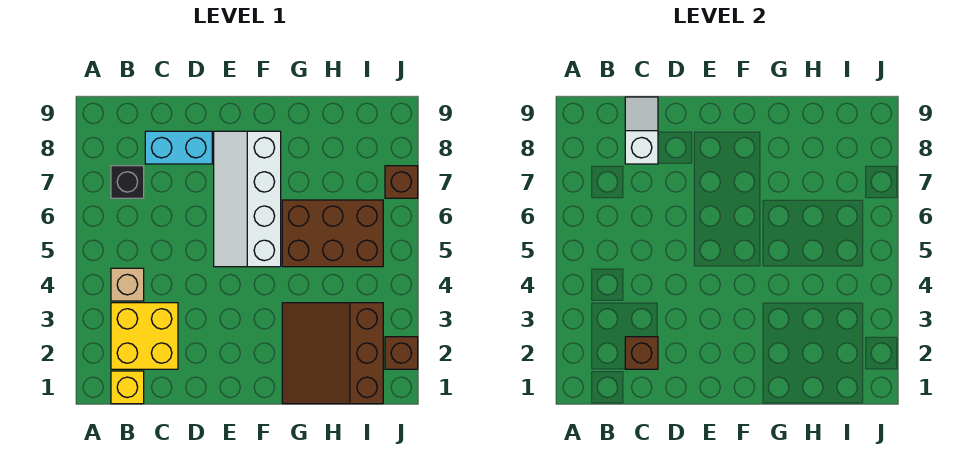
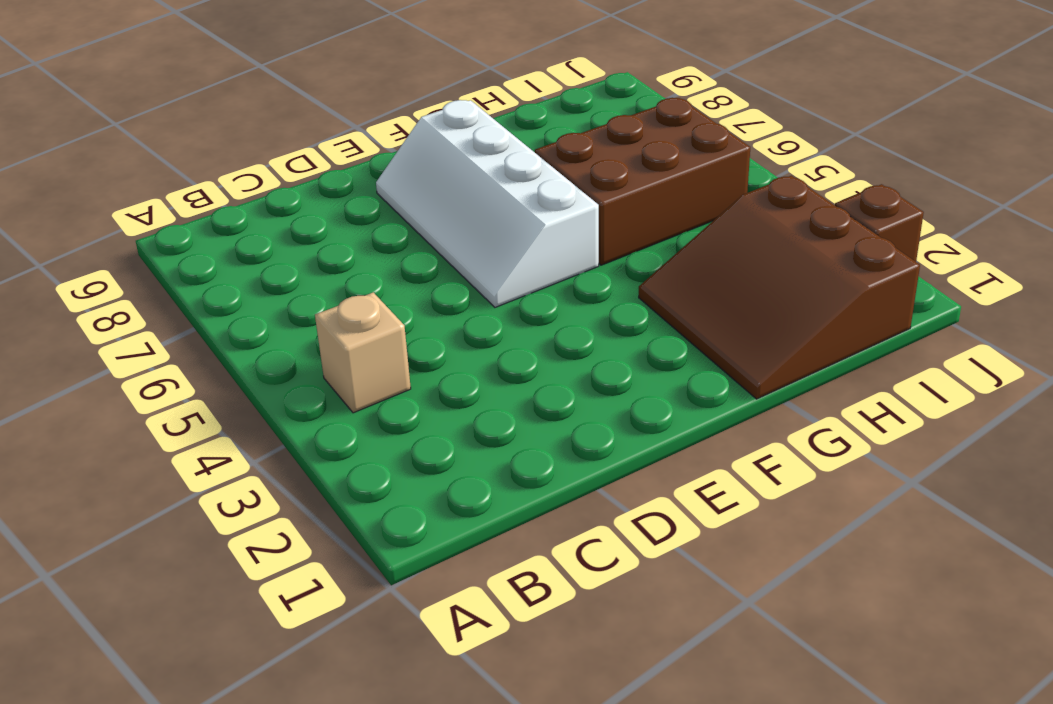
none -> yellow 1x1 brick [111,371,144,404]
none -> yellow 2x2 brick [111,303,178,369]
none -> black 1x1 brick [111,166,144,198]

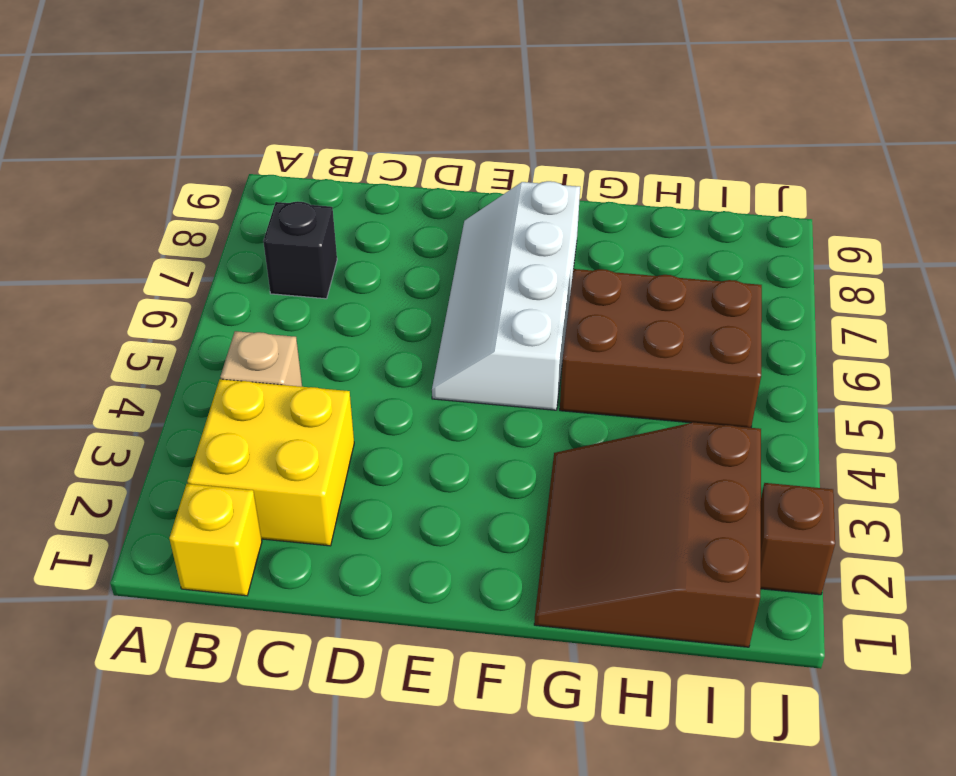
none -> cyan 1x2 brick [145,131,212,164]
none -> brown 1x1 brick [385,166,418,198]
none -> brown 1x1 brick [625,337,658,369]

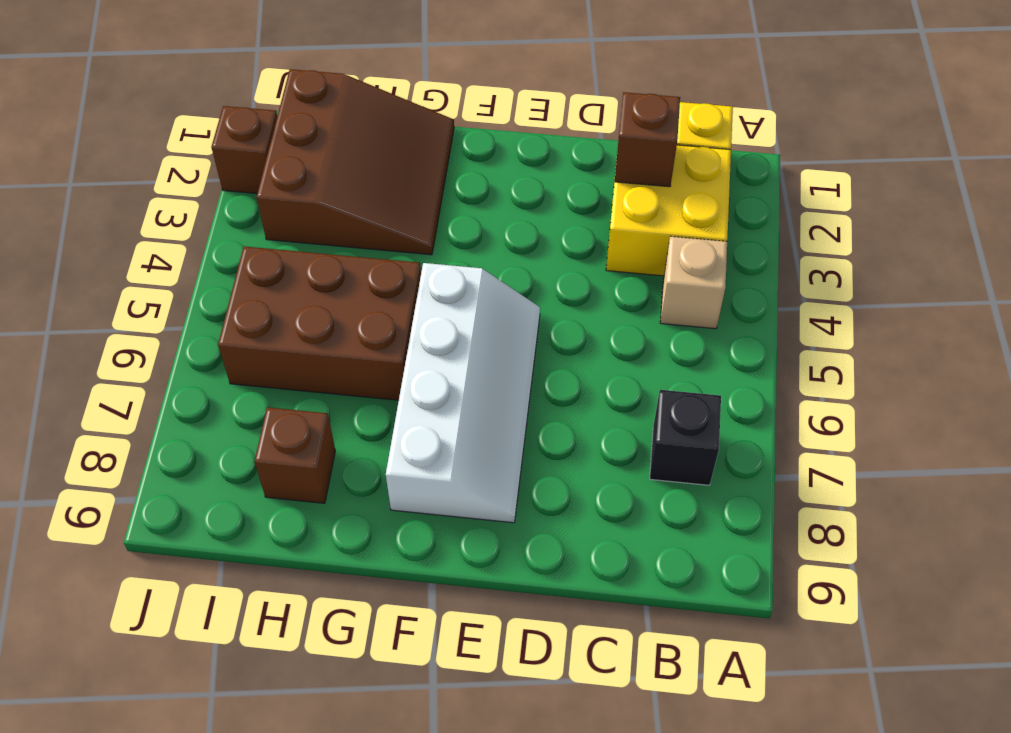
brown 1x1 brick [255,407,335,503] -> brown 1x1 brick moved to [385,166,418,198]
none -> cyan 1x2 brick [145,131,212,164]
none -> white 1x2 slope [625,97,658,164]

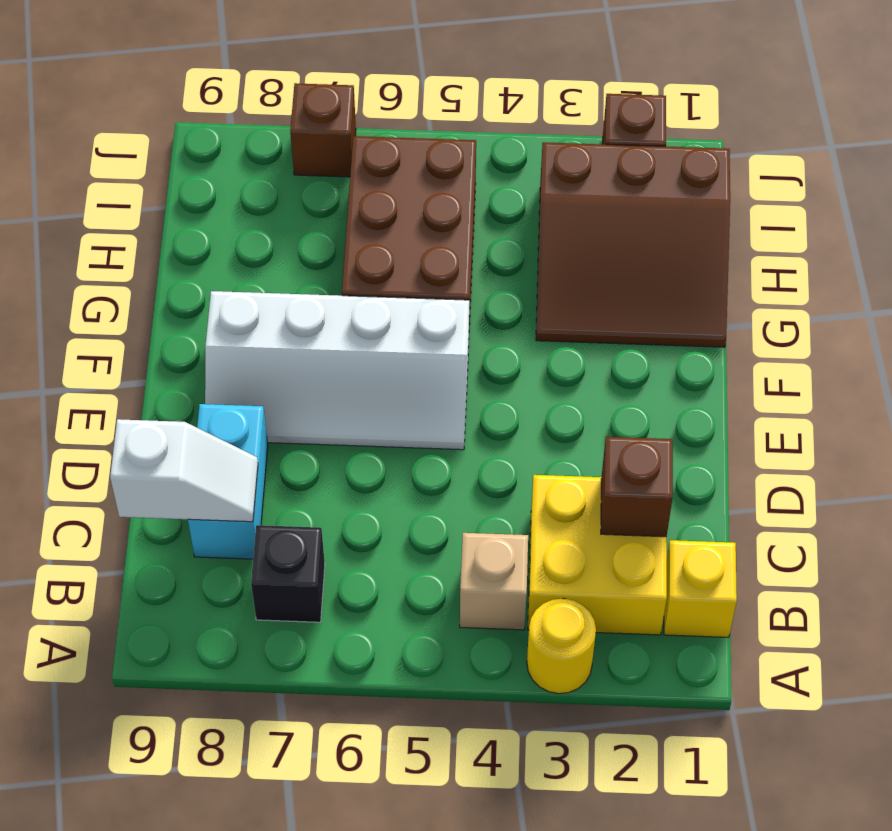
yellow 1x1 round brick [527,598,596,694] -> none
white 1x2 slope [110,419,258,522] -> white 1x2 slope turned to [625,97,658,164]

